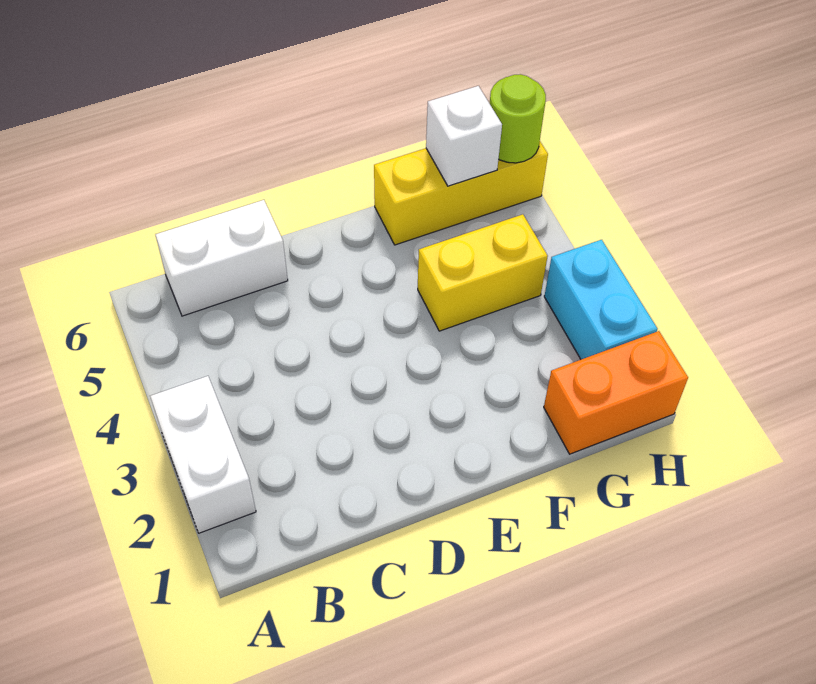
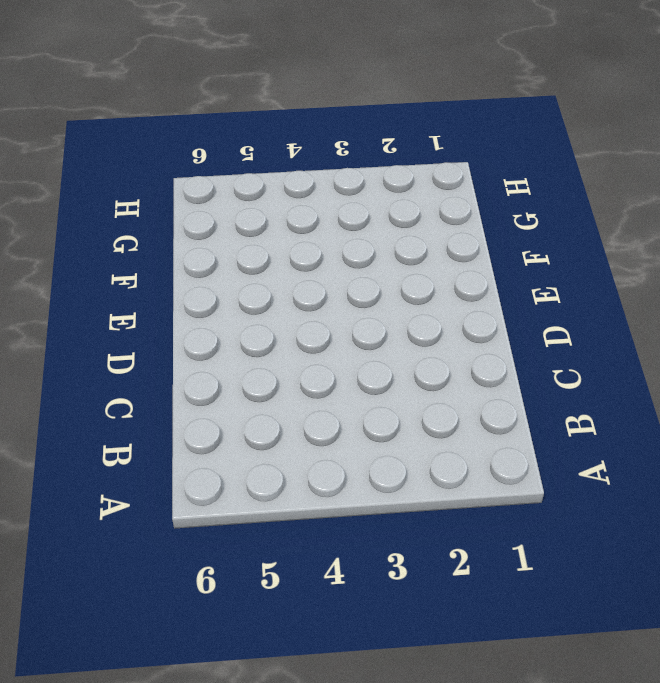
none -> white 1x2 brick [150,376,256,533]
none -> white 1x2 brick [155,200,288,316]

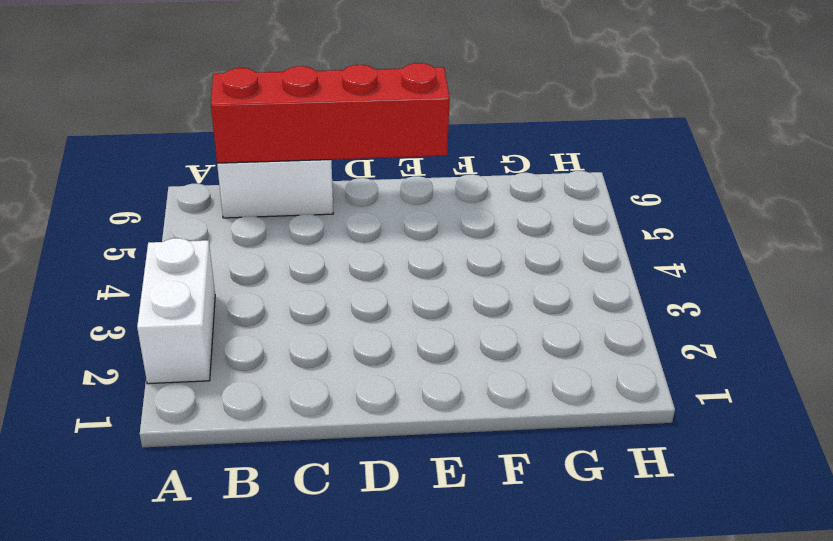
red 1x4 brick [211,63,450,163] -> none
none -> yellow 1x2 brick [418,214,548,331]
none -> yellow 1x3 brick [374,142,548,245]

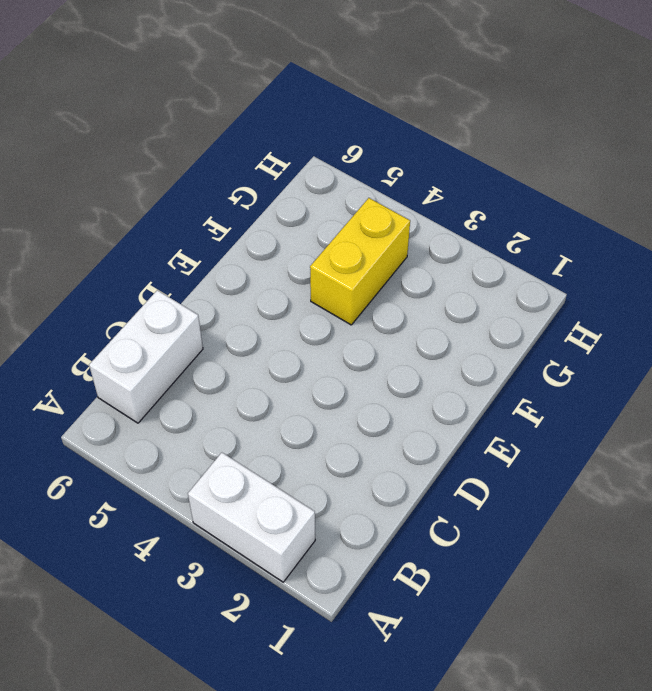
none -> yellow 1x3 brick [374,142,548,245]
none -> orange 1x2 brick [544,331,688,454]

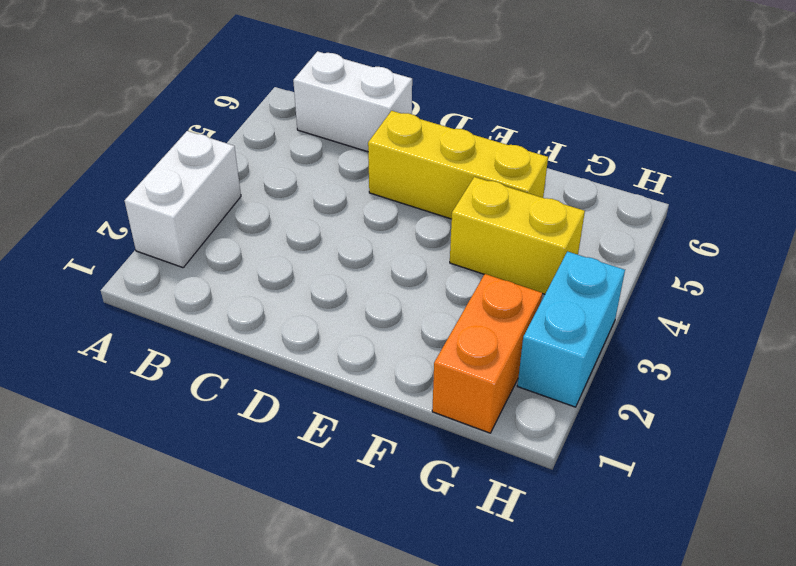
yellow 1x3 brick [368,111,548,219] -> yellow 1x3 brick moved to [374,142,548,245]
orange 1x2 brick [432,274,542,433] -> orange 1x2 brick turned to [544,331,688,454]
none -> white 1x1 brick [426,86,502,186]
none -> lime 1x1 round brick [490,74,546,163]

